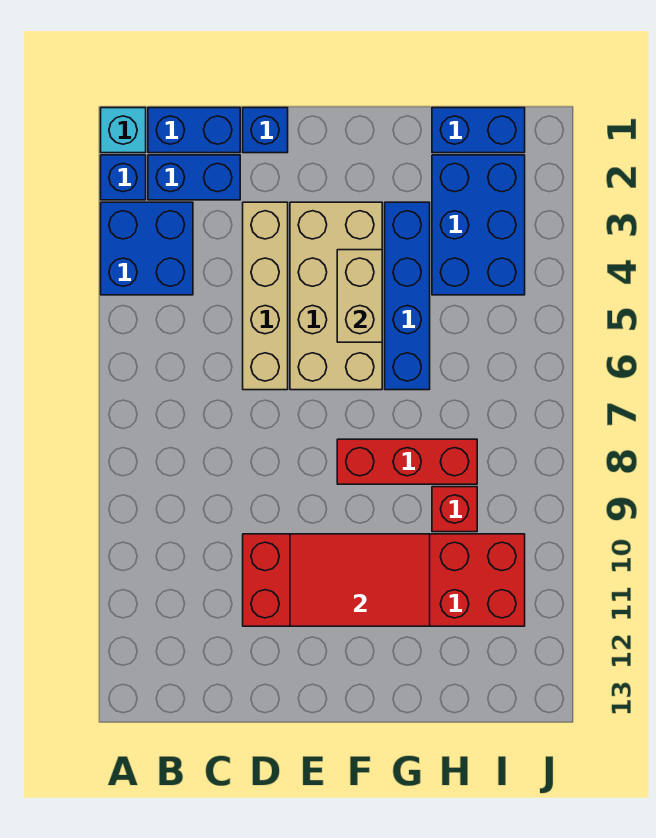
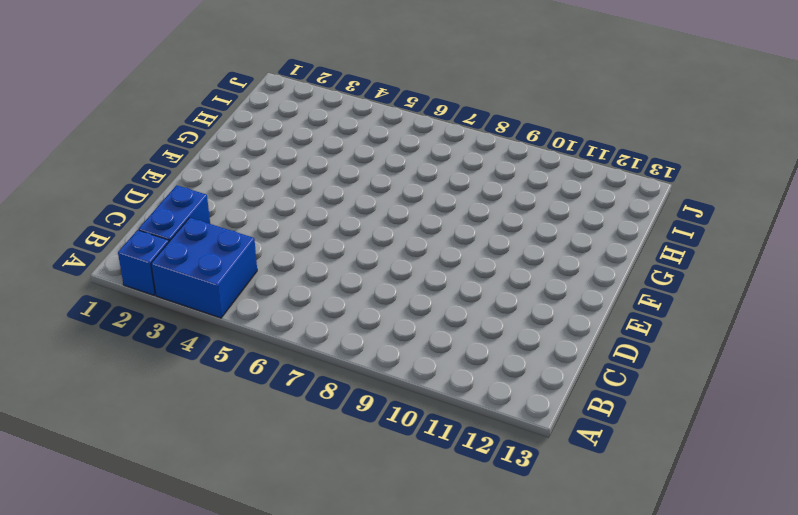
none -> cyan 1x1 brick [101,108,146,153]
none -> blue 1x2 brick [148,108,240,153]
none -> blue 1x1 brick [243,108,288,153]

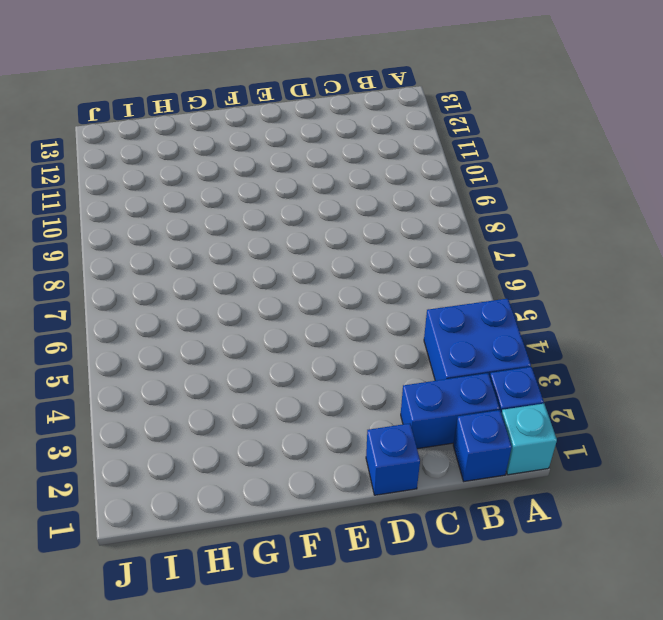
blue 1x1 brick [453,410,512,481] -> blue 1x2 brick [148,108,240,153]
none -> tan 1x4 brick [243,202,288,390]
none -> red 2x6 brick [243,534,525,626]
none -> tan 2x4 brick [290,202,382,390]

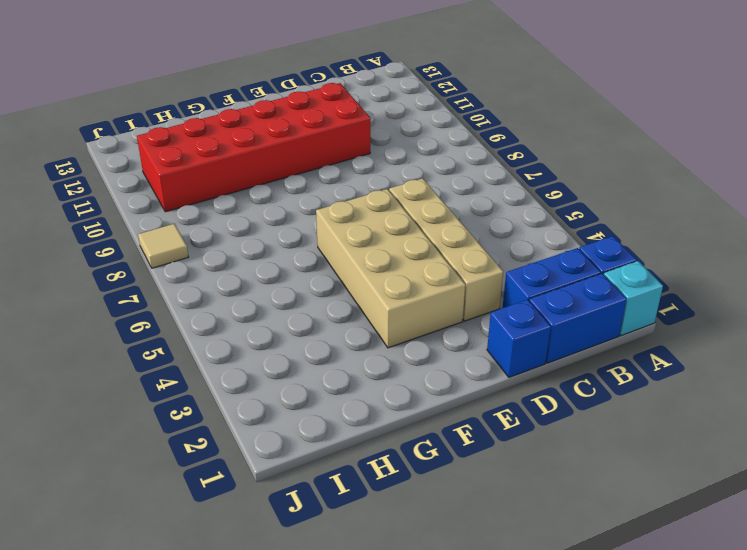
tan 1x1 tile [138,224,188,268] -> none
none -> blue 2x2 brick [101,202,193,295]
none -> red 1x3 brick [337,439,477,484]
none -> blue 1x4 brick [385,202,430,390]

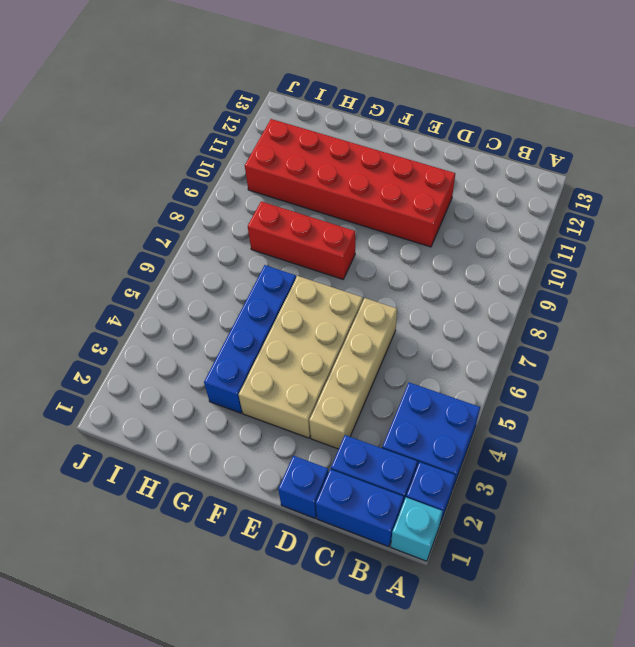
none -> blue 1x2 brick [432,108,525,153]
none -> blue 2x3 brick [432,155,525,295]
none -> red 1x1 brick [432,487,477,532]

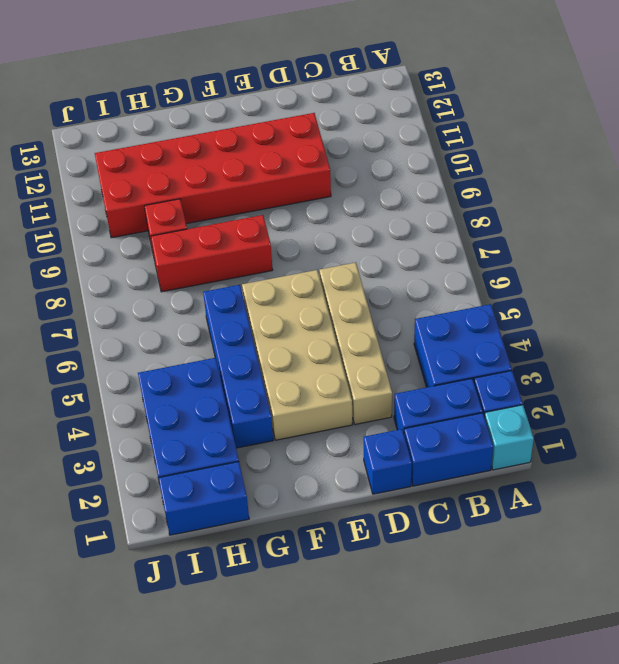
none -> red 2x3 tile [290,534,430,626]
none -> tan 1x2 brick [337,250,382,342]

